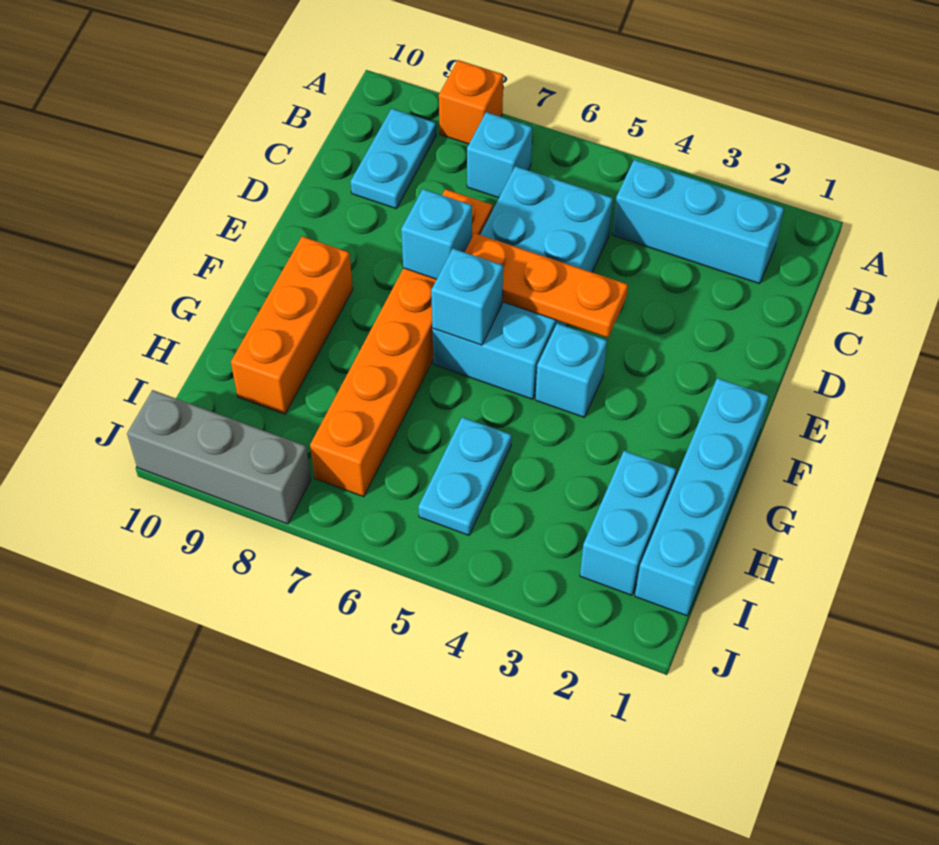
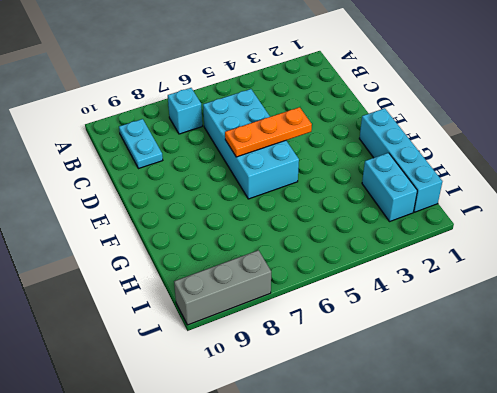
none -> orange 1x1 brick [439,60,503,144]
none -> cyan 1x3 brick [612,160,784,284]
none -> orange 1x6 brick [310,189,493,497]

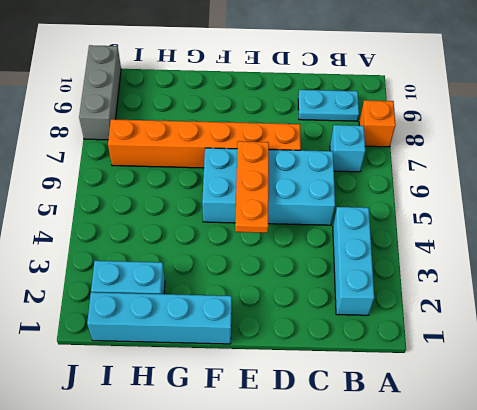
none -> cyan 1x1 brick [535,323,607,417]
none -> orange 1x3 brick [231,236,353,414]
none -> cyan 1x2 plate [418,417,512,535]

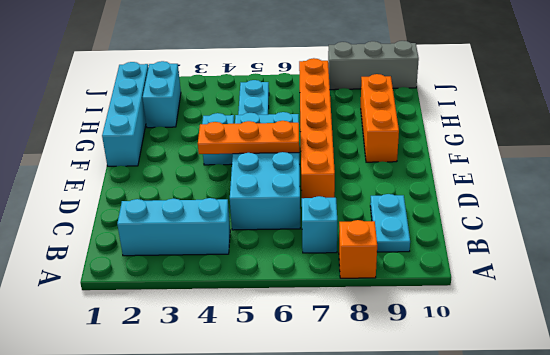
none -> cyan 1x1 brick [401,189,472,279]
none -> cyan 1x1 brick [431,249,503,345]

